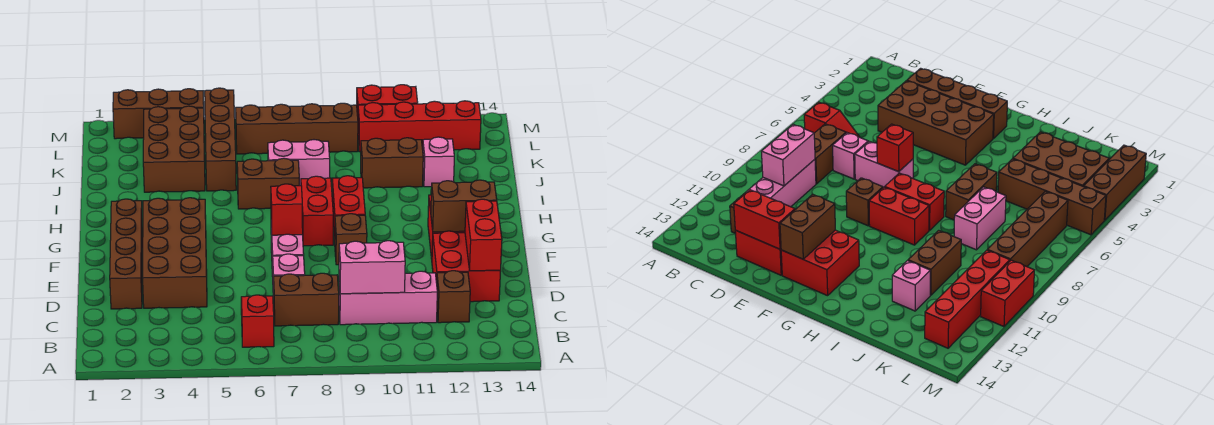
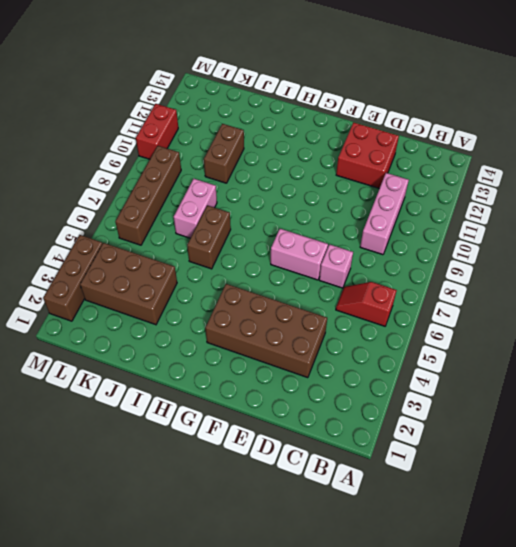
none -> brown 1x2 brick [274,273,339,326]
none -> brown 1x1 brick [437,271,470,323]
none -> brown 1x4 brick [110,199,143,309]

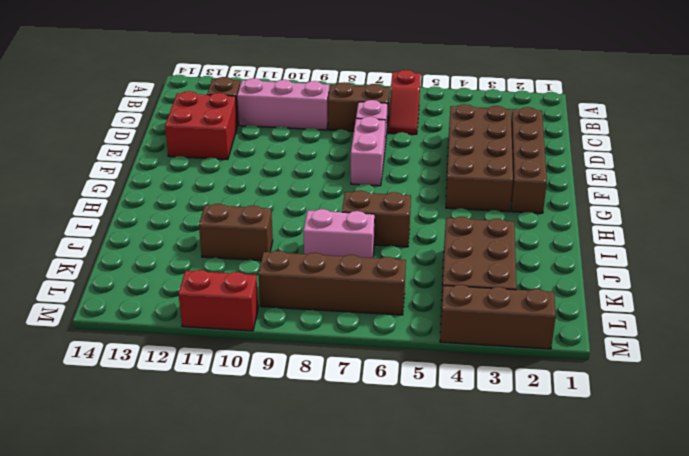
none -> brown 1x1 brick [335,214,367,265]
none -> red 2x2 brick [781,230,859,296]
none -> red 1x2 brick [301,176,333,246]

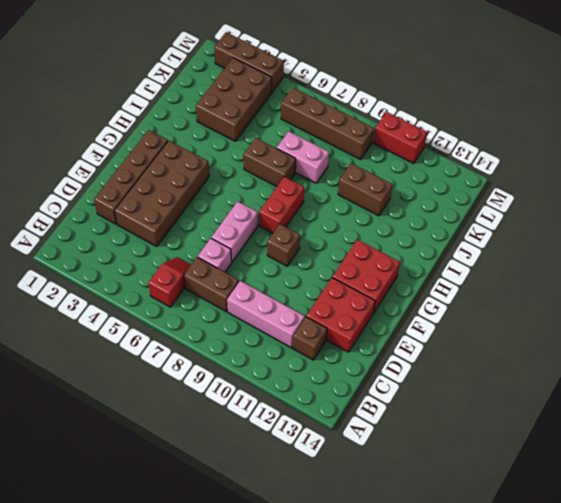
none -> red 1x2 brick [332,176,365,241]
none -> brown 1x4 brick [205,88,236,191]
none -> pink 1x1 brick [423,137,454,187]

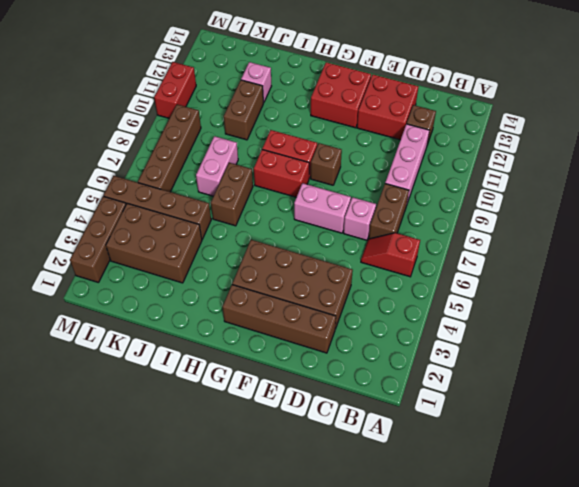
none -> red 1x4 brick [358,101,481,152]
none -> pink 1x2 brick [339,241,405,294]
none -> red 1x2 brick [465,199,502,271]

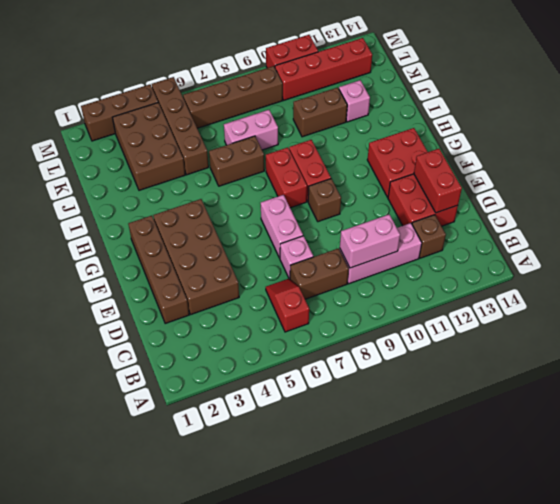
none -> red 1x1 brick [271,184,303,235]
none -> brown 1x2 brick [431,180,497,232]

